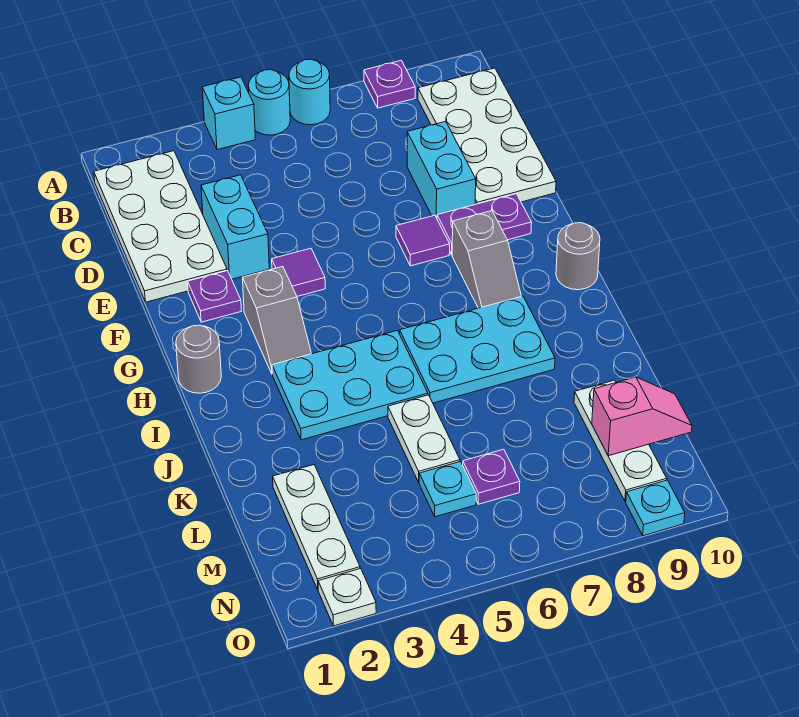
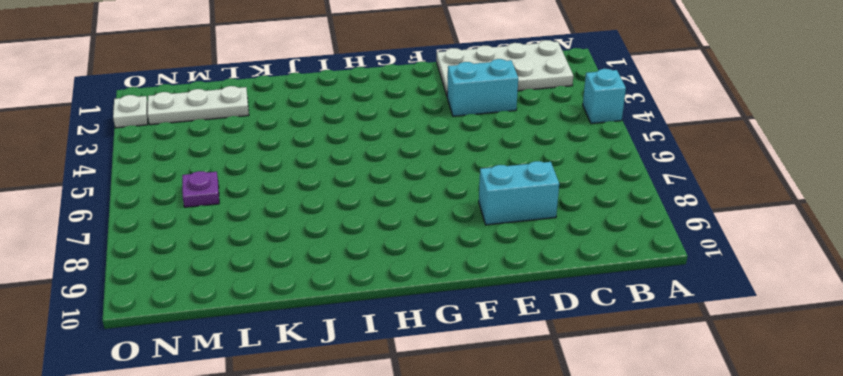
none -> cyan 1x1 round brick [248,70,290,135]
none -> cyan 1x1 round brick [289,59,330,125]
none -> purple 1x1 plate [364,60,415,108]

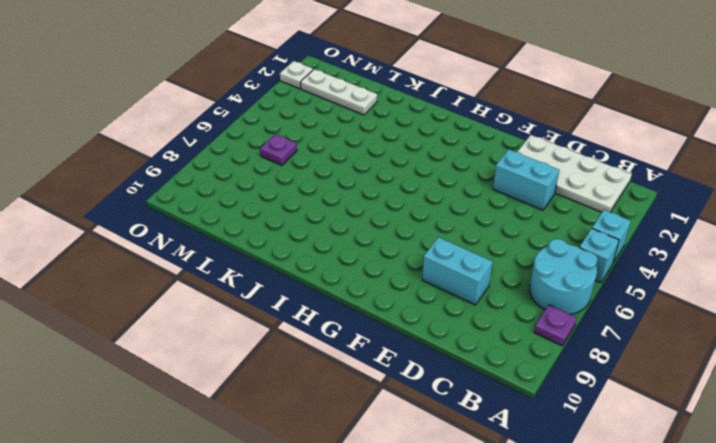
cyan 1x1 brick [579,229,619,283] -> cyan 1x1 round brick [248,70,290,135]
cyan 2x2 round brick [530,239,597,314] -> cyan 1x1 round brick [289,59,330,125]
none -> white 2x4 plate [418,68,556,204]
none -> purple 1x1 plate [188,271,241,322]
none -> purple 1x1 tile [272,248,325,296]

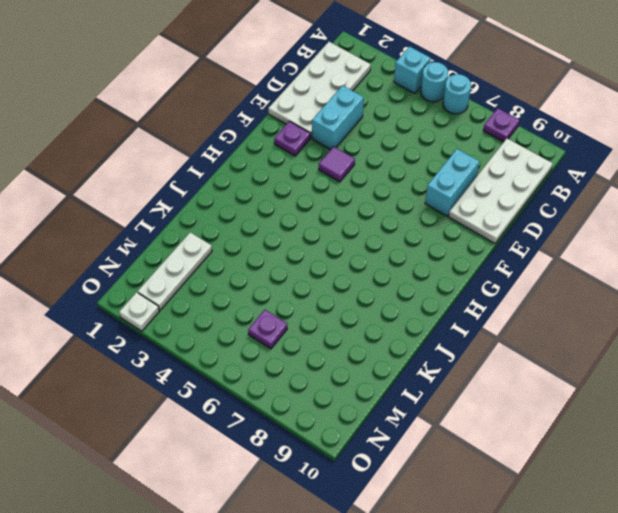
none -> purple 1x1 tile [396,215,450,266]
none -> purple 1x2 plate [437,194,532,255]
none -> grey 1x2 slope [242,266,311,374]

